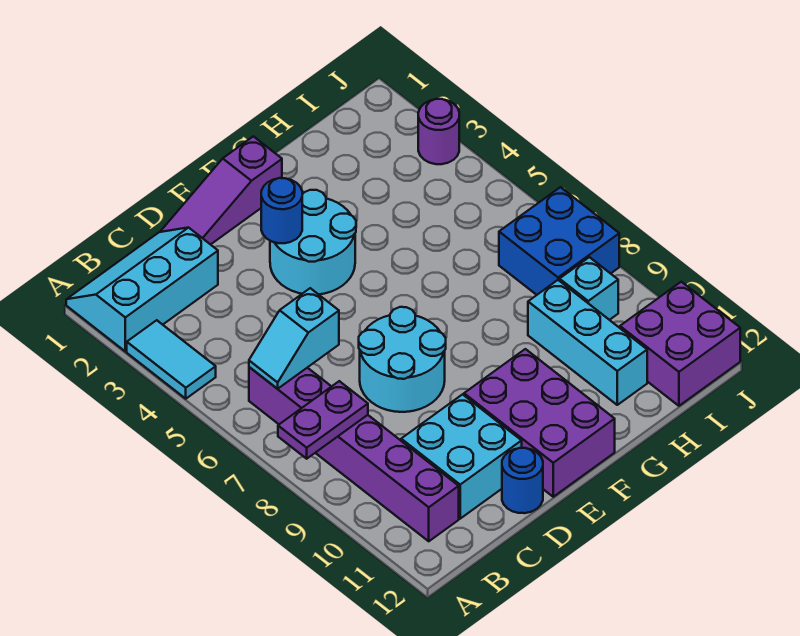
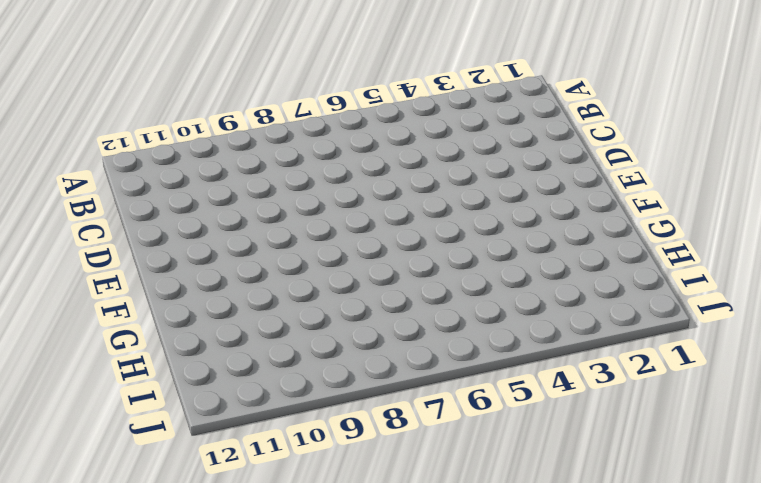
none -> cyan 2x3 slope [66,228,218,351]
none -> cyan 1x2 tile [127,320,216,399]
none -> purple 1x6 brick [249,367,459,541]

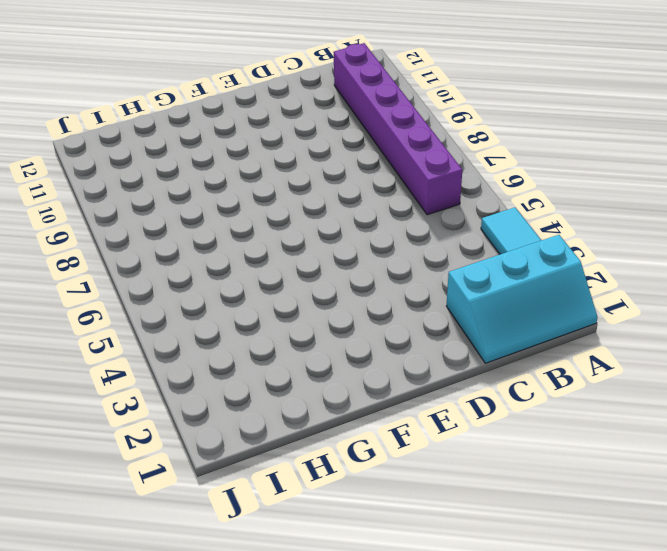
none -> cyan 2x2 brick [401,394,522,519]
none -> purple 1x3 slope [161,136,282,245]
none -> cyan 2x2 round brick [359,307,446,412]

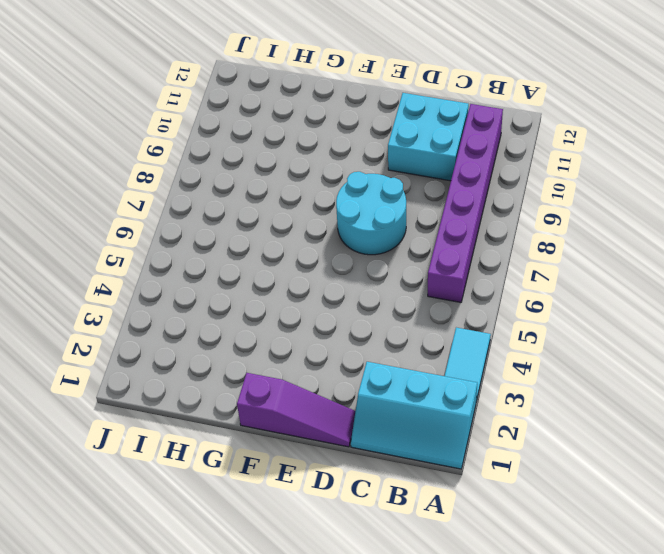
none -> blue 1x1 round brick [502,448,543,513]
none -> cyan 2x2 round brick [270,190,356,294]
none -> purple 2x3 brick [464,349,615,497]

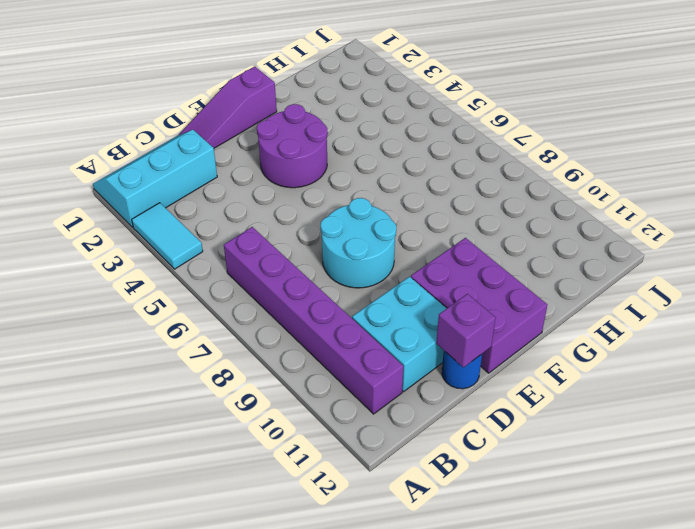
purple 1x1 brick [436,294,495,367] -> none
purple 2x2 round brick [257,104,328,188] -> cyan 2x2 round brick [270,190,356,294]
none -> cyan 1x3 brick [528,280,647,405]
none -> blue 2x2 brick [499,187,619,295]
none -> cyan 1x1 brick [560,257,618,320]

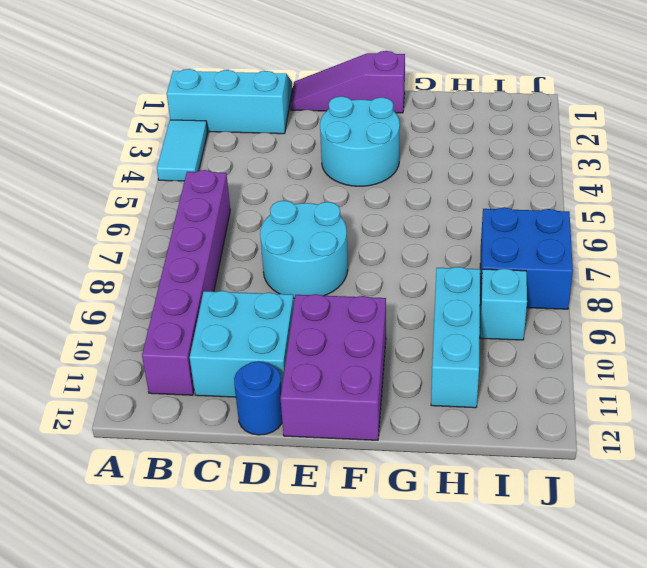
none -> purple 2x2 brick [620,282,740,406]
none -> purple 1x1 round brick [418,99,459,164]
none -> purple 1x2 plate [278,381,368,459]

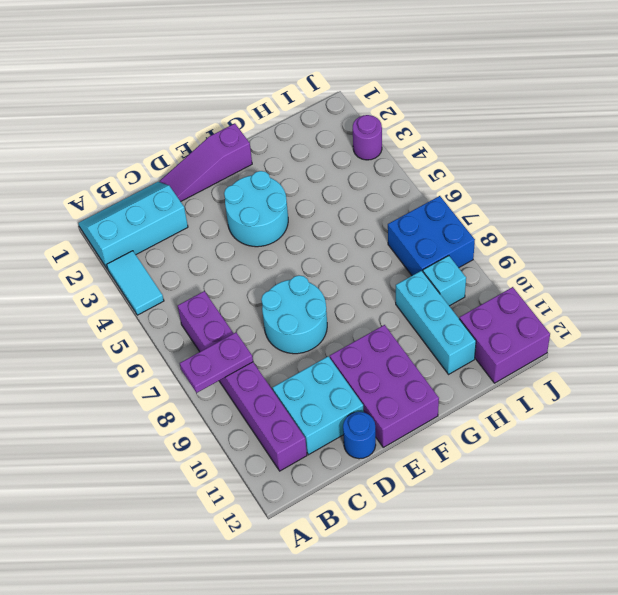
none -> cyan 1x2 slope [249,288,339,389]
none -> blue 1x1 round brick [261,178,302,243]

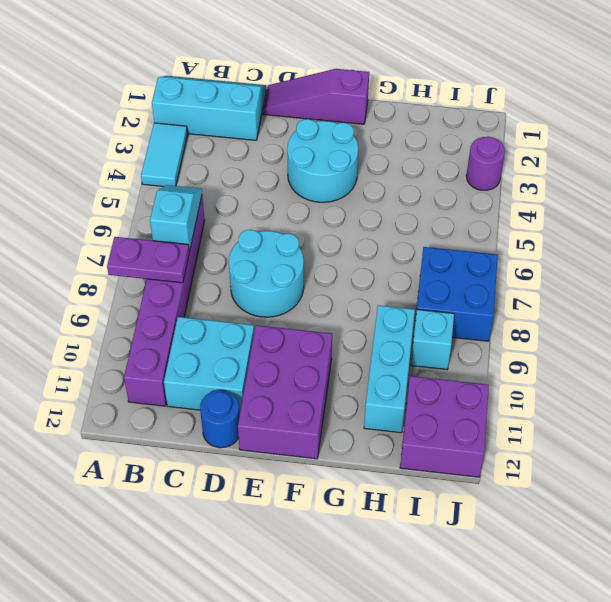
cyan 1x2 slope [150,185,202,252] -> cyan 1x2 slope turned to [249,288,339,389]
none -> blue 1x1 round brick [261,178,302,243]

